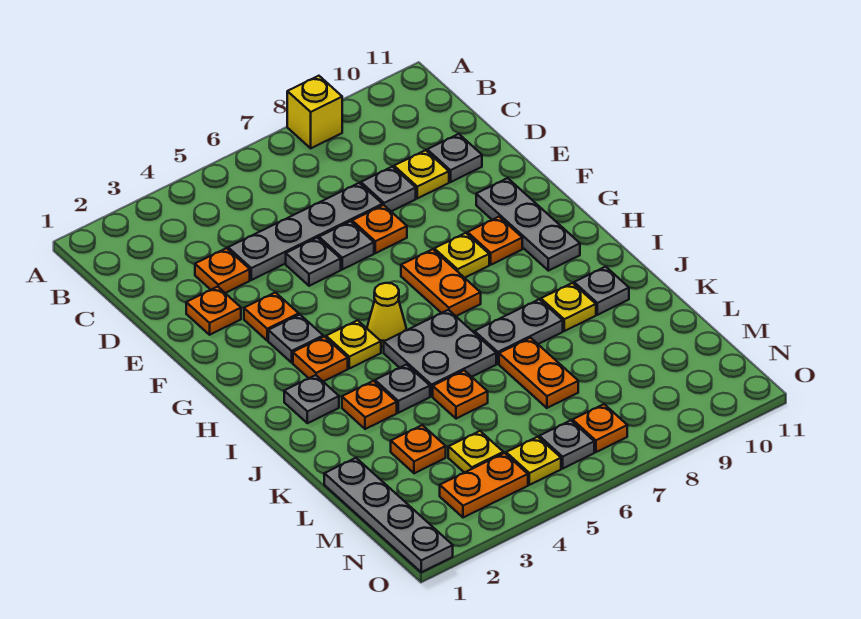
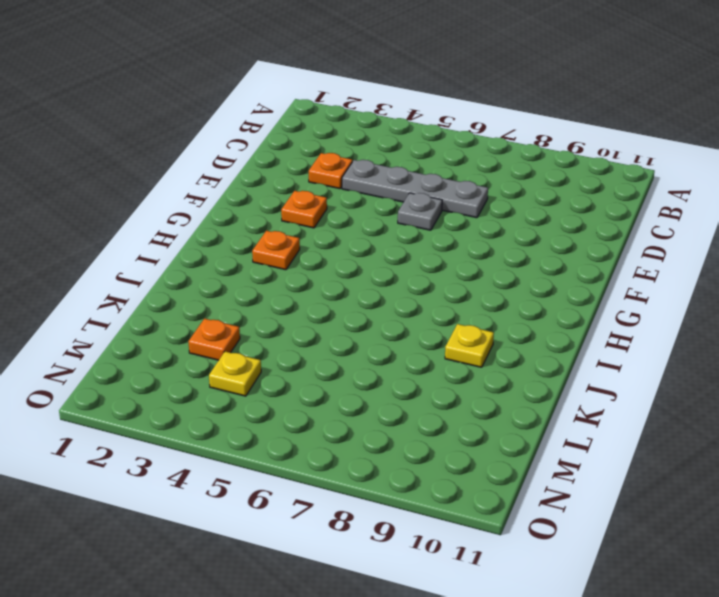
none -> yellow 1x1 brick [287,76,342,148]
none -> grey 1x1 plate [361,167,416,211]
none -> yellow 1x1 plate [394,150,449,198]
none -> grey 1x1 plate [427,134,482,182]

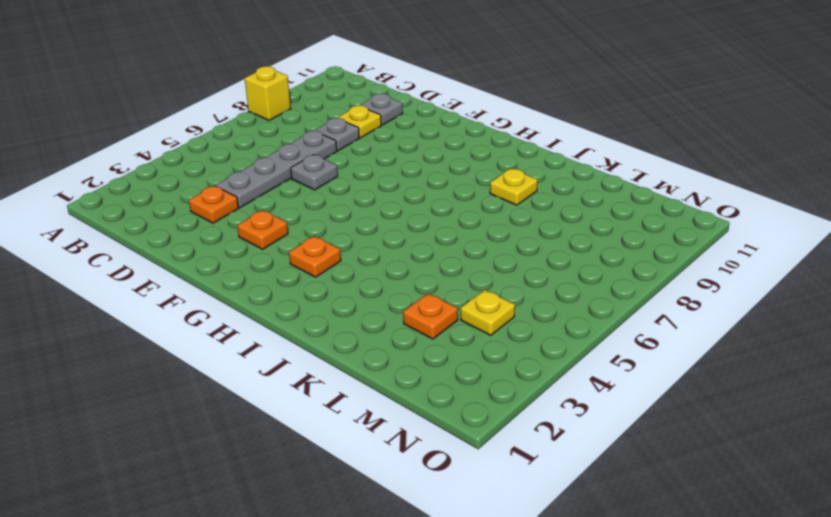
none -> orange 1x1 plate [186,287,241,335]
none -> grey 1x1 plate [286,238,341,286]
none -> orange 1x1 plate [352,205,407,253]
none -> grey 1x3 plate [476,178,580,271]

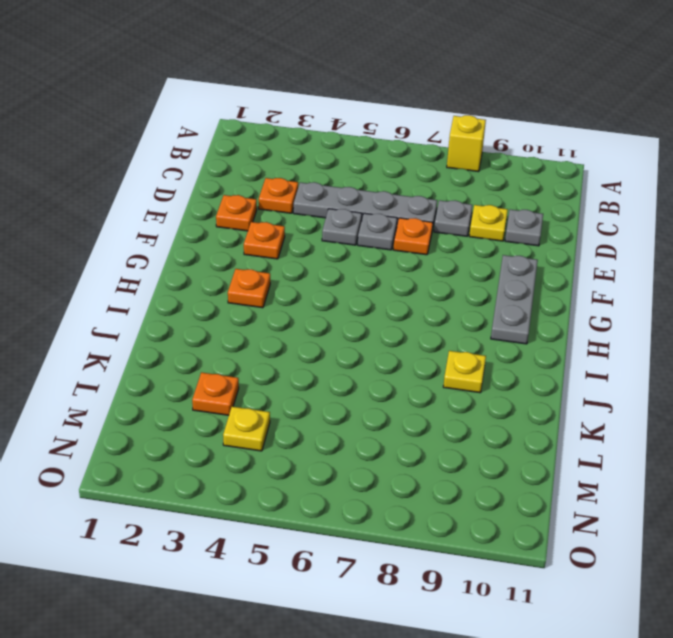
none -> grey 1x1 plate [268,315,323,363]
none -> orange 1x2 plate [401,249,481,316]
none -> yellow 1x1 plate [434,233,489,278]
none -> orange 1x1 plate [467,217,522,265]

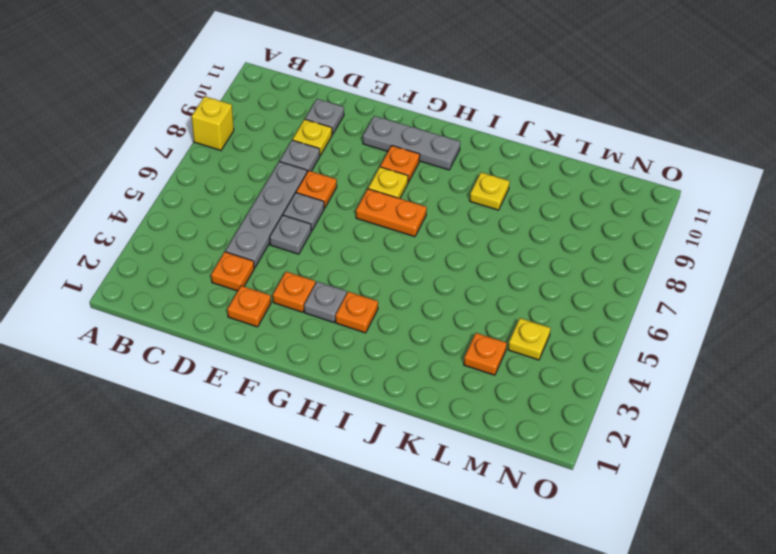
none -> yellow 1x1 plate [326,320,381,368]
none -> yellow 1x1 cone [367,283,406,347]
none -> grey 1x1 plate [284,375,339,423]
none -> grey 2x2 plate [384,310,496,396]

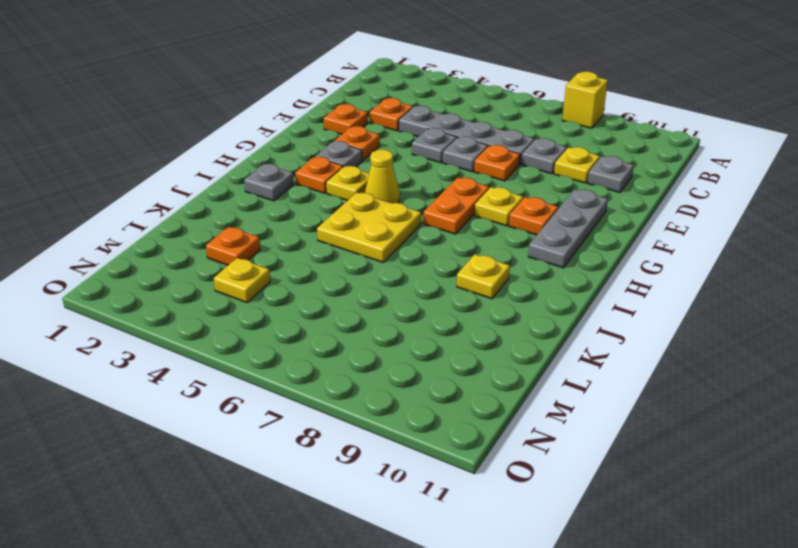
yellow 2x2 plate [317,193,421,262] -> grey 2x2 plate [384,310,496,396]
none -> orange 1x1 plate [342,381,397,429]
none -> grey 1x1 plate [375,365,430,413]
none -> grey 1x2 plate [475,299,563,364]
none -> grey 1x1 plate [574,267,629,315]

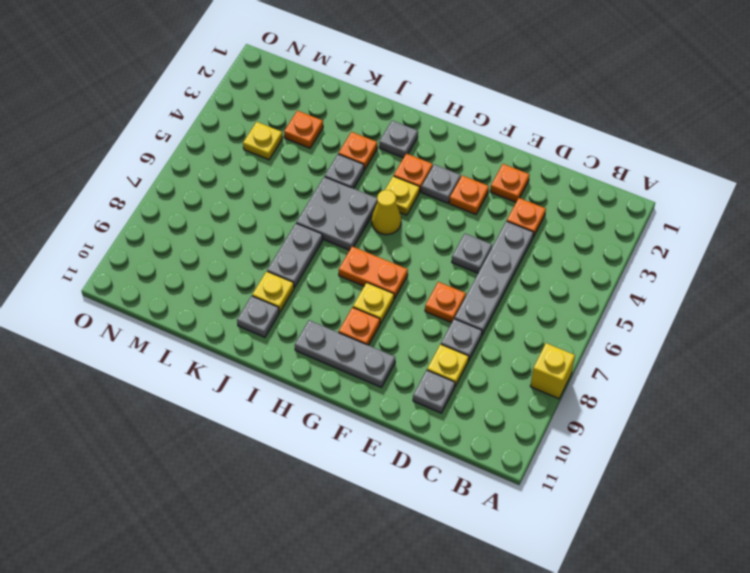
none -> grey 1x1 plate [319,221,374,269]
none -> orange 1x1 plate [433,370,488,419]
none -> orange 1x2 plate [499,338,578,408]
none -> grey 1x4 plate [324,458,453,572]

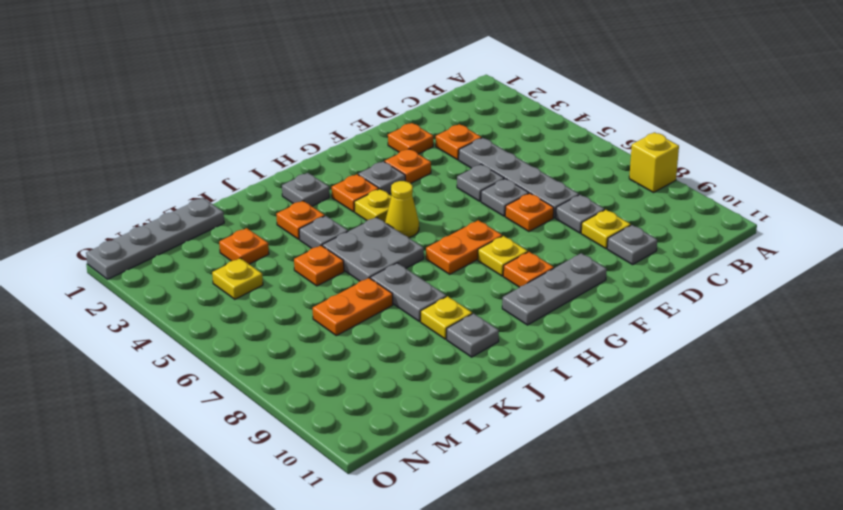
none -> orange 1x2 plate [440,453,528,518]
none -> yellow 1x1 plate [506,437,561,485]
none -> grey 1x1 plate [539,420,594,468]
none -> orange 1x1 plate [573,404,627,452]

